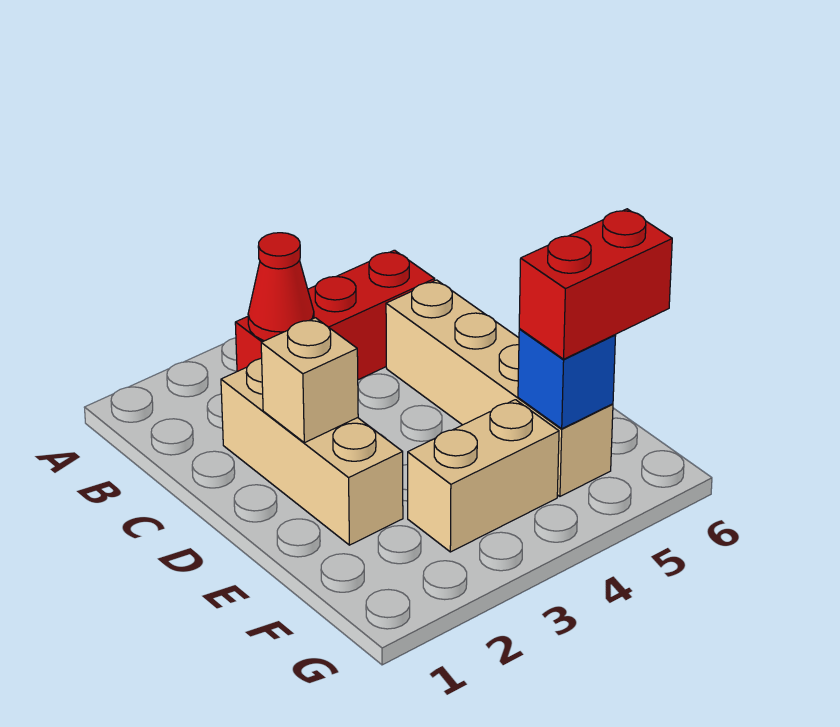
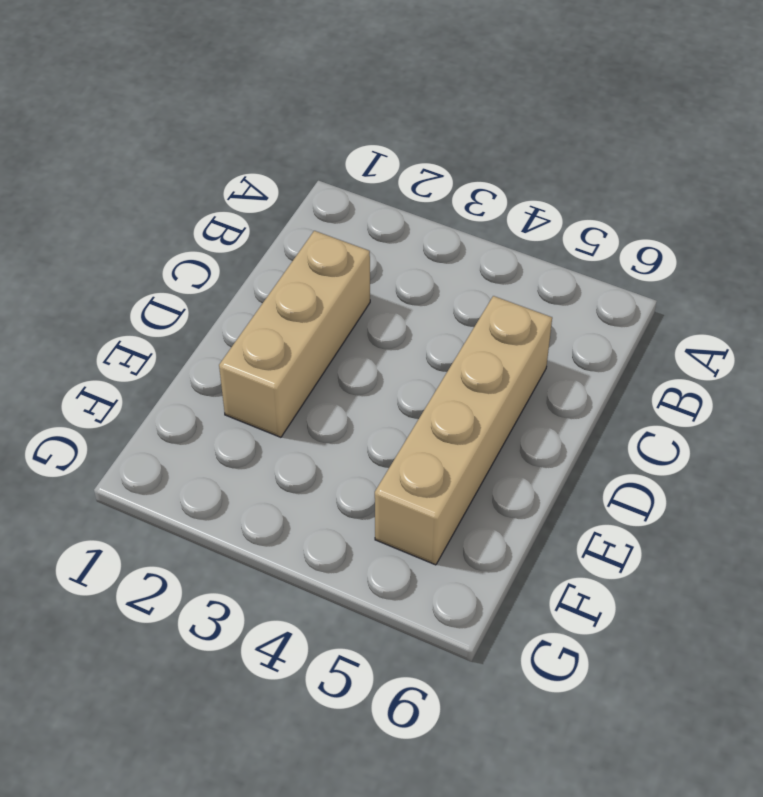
none -> red 1x3 brick [235,250,435,380]
none -> tan 1x2 brick [408,400,559,552]

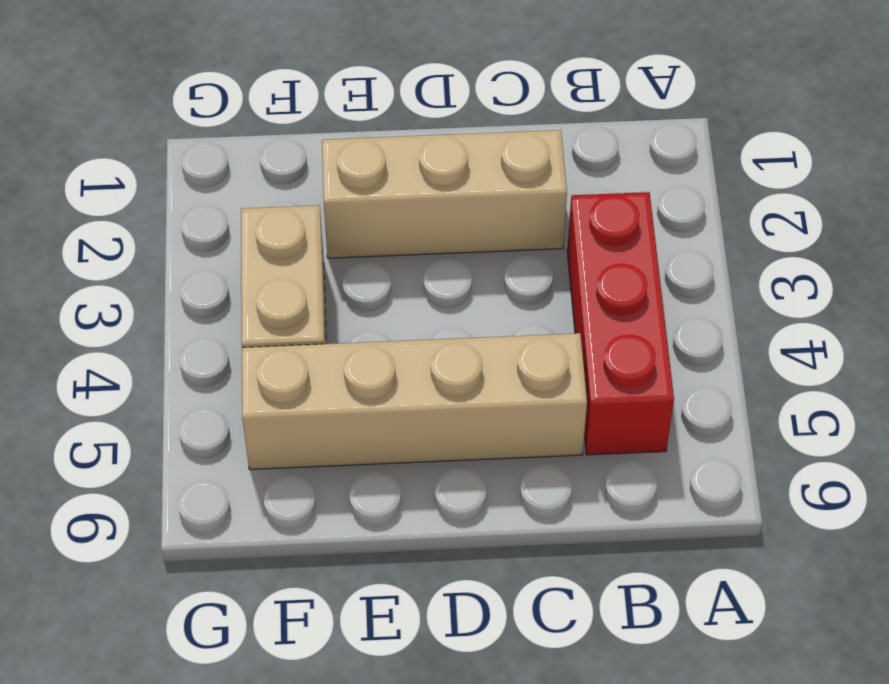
none -> red 1x1 cone [248,233,314,341]
none -> tan 1x1 brick [261,318,358,443]

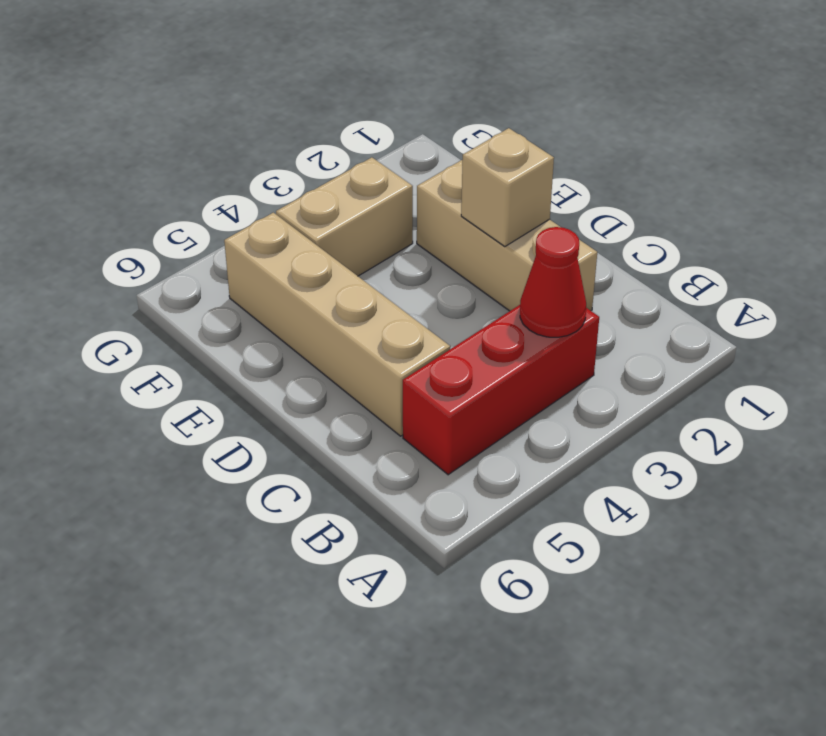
none -> blue 1x1 brick [518,329,616,429]
none -> red 1x2 brick [519,209,672,359]

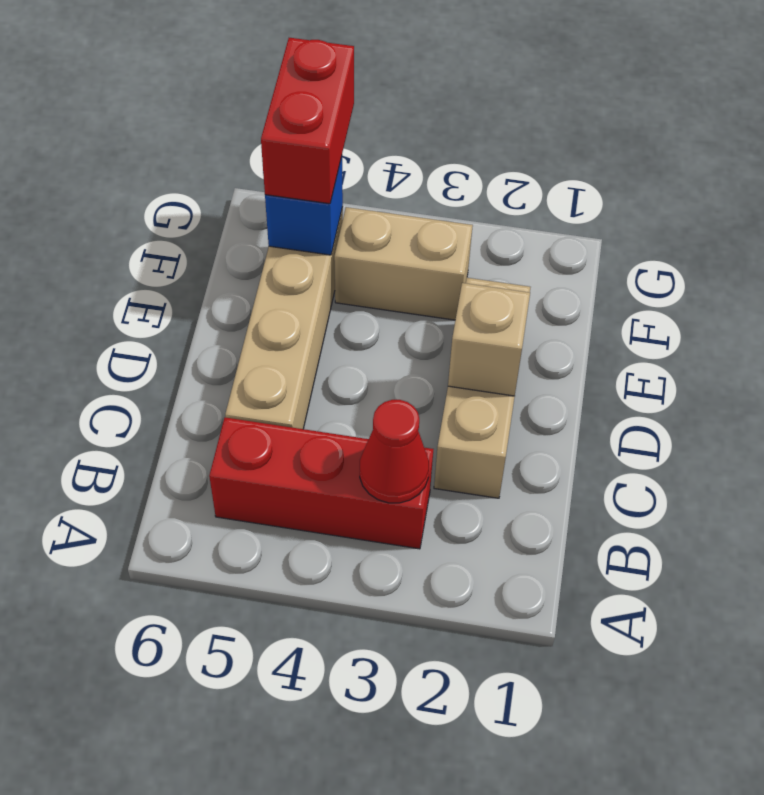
red 1x2 brick [261,38,354,204] -> red 1x2 brick turned to [519,209,672,359]

